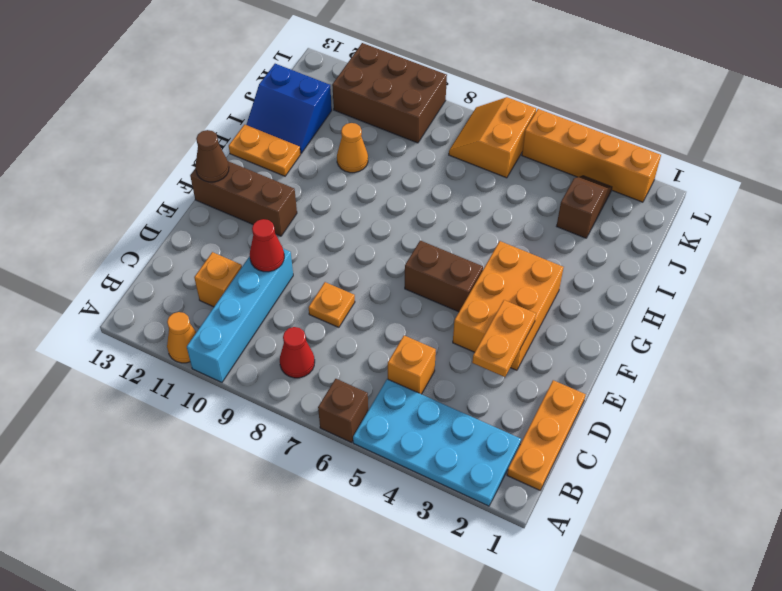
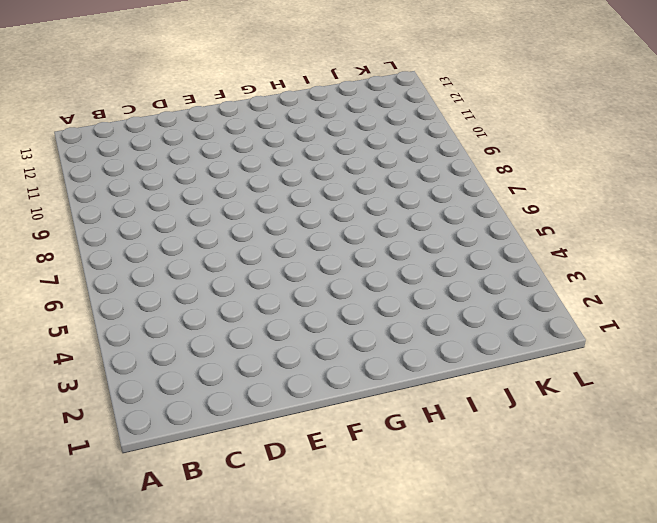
none -> cyan 2x4 plate [353,379,521,506]
none -> brown 1x1 brick [318,379,368,442]
none -> cyan 1x4 brick [187,249,293,382]

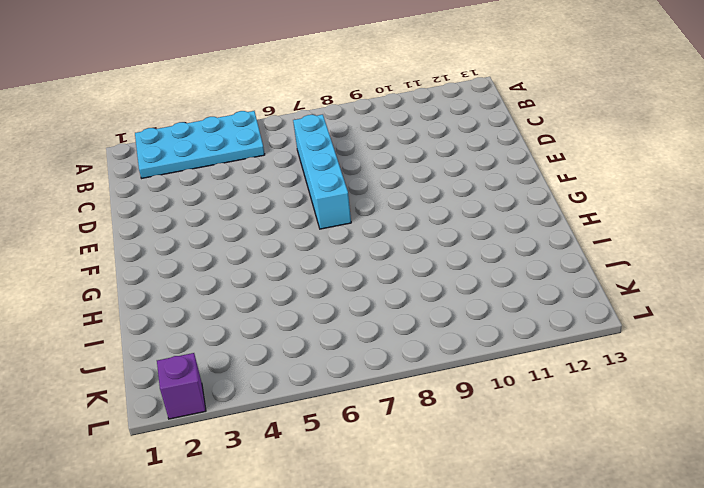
cyan 1x4 brick [293,115,351,229] -> cyan 1x4 brick moved to [187,249,293,382]
purple 1x1 brick [157,353,206,419] -> orange 1x4 brick [522,109,661,202]
none -> brown 1x1 brick [318,379,368,442]
none -> orange 1x1 cone [167,312,196,363]
none -> orange 1x3 plate [507,380,586,490]

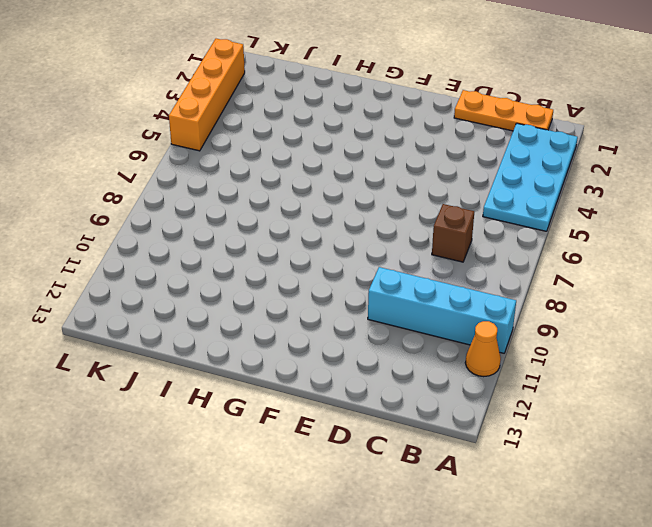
brown 1x1 brick [432,204,474,262] -> brown 1x1 brick moved to [318,379,368,442]
none -> red 1x1 cone [280,327,315,378]
none -> orange 1x1 brick [388,336,436,394]
none -> orange 1x1 brick [194,252,242,307]

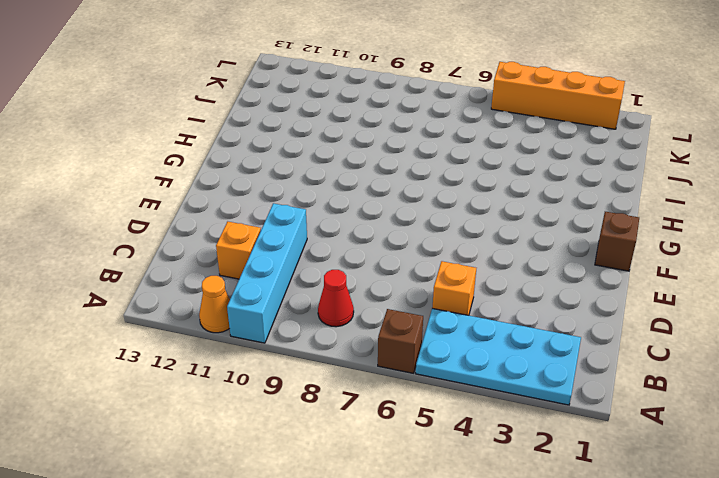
brown 1x1 brick [595,212,639,271] -> none
none -> orange 1x3 plate [507,380,586,490]
none -> orange 1x1 plate [309,282,355,327]
none -> orange 2x3 brick [453,241,564,370]

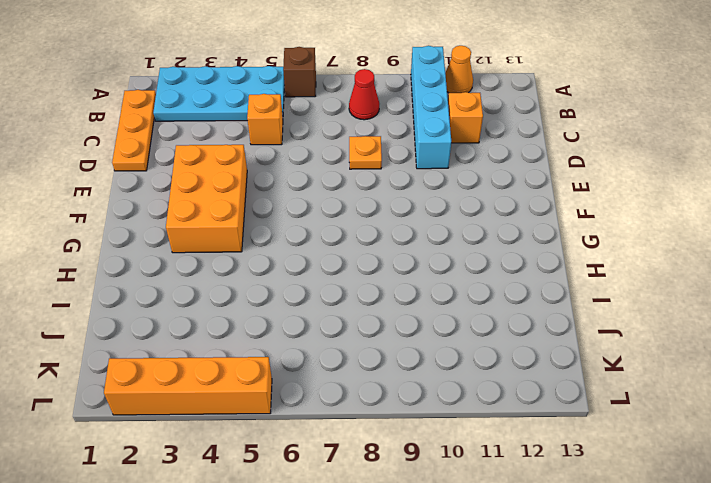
none -> brown 1x2 brick [405,241,483,312]
none -> brown 1x3 brick [190,161,297,236]
none -> orange 1x2 plate [229,124,301,176]

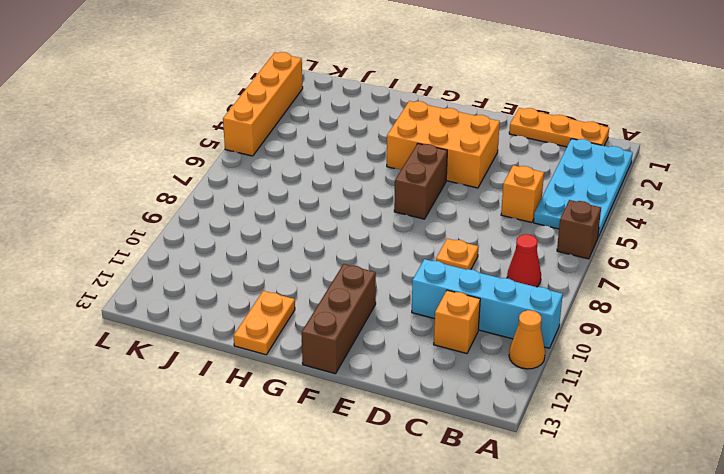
none -> orange 1x1 cone [337,123,368,173]
none -> blue 2x2 slope [246,64,332,153]
none -> brown 1x2 slope [557,176,612,238]

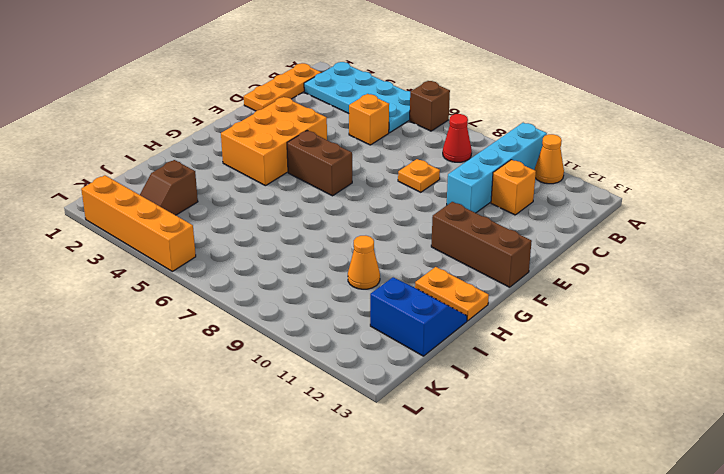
none -> orange 2x2 slope [449,97,536,178]
none -> brown 2x3 brick [332,43,447,143]
none -> orange 1x2 plate [472,300,536,377]

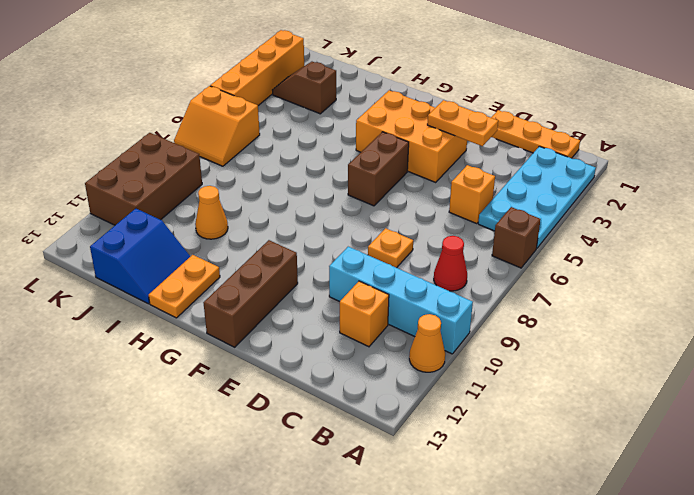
none -> red 1x1 cone [250,219,284,272]
none -> brown 1x1 cone [195,130,229,182]

